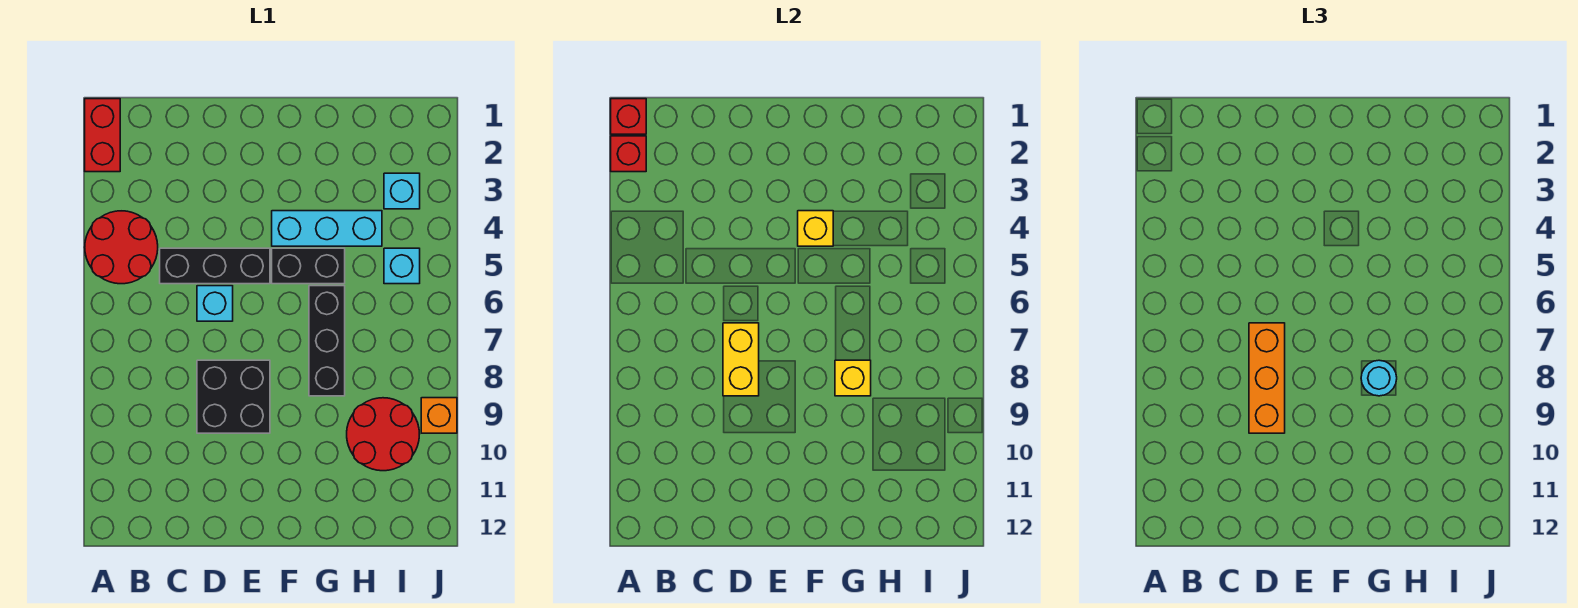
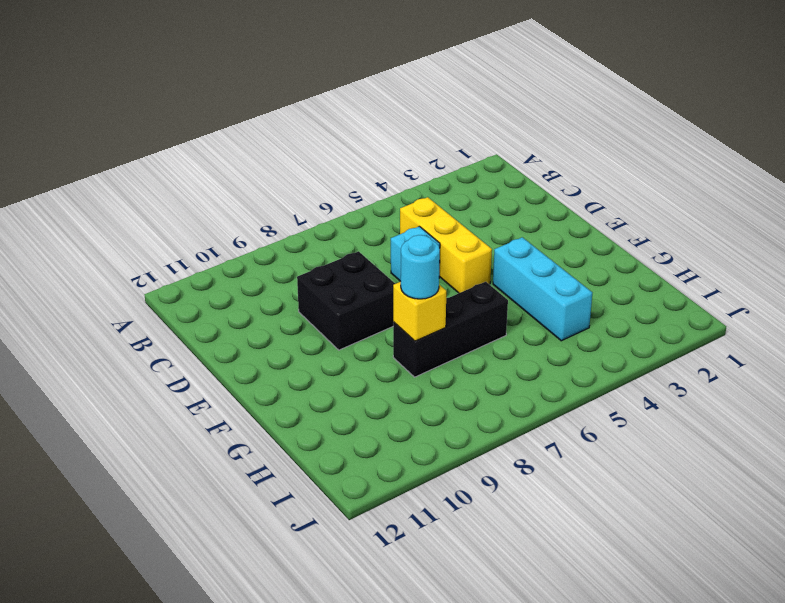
yellow 1x3 brick [400,197,492,293] -> black 1x3 brick [160,248,270,284]
none -> red 1x2 brick [85,99,120,172]
none -> red 2x2 round brick [85,211,158,284]
none -> black 1x2 brick [272,248,345,284]

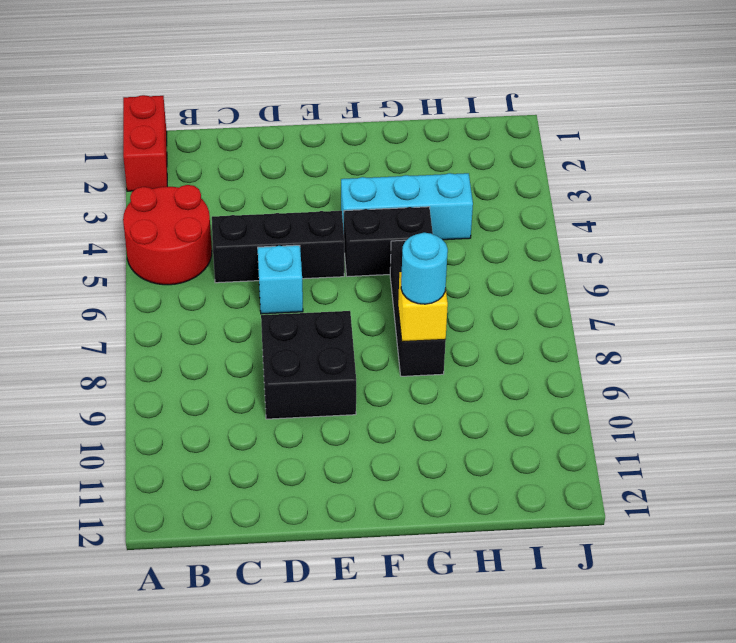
none -> red 2x2 round brick [347,398,419,471]
none -> cyan 1x1 brick [384,173,420,209]
none -> cyan 1x1 brick [384,248,420,284]

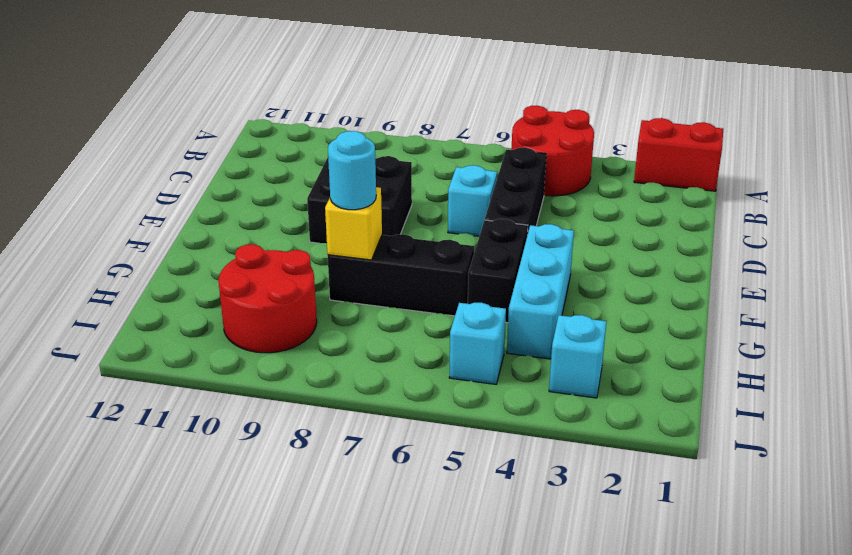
none -> orange 1x1 brick [421,398,457,433]
none -> red 1x1 brick [611,99,646,134]
none -> red 1x1 brick [611,136,646,172]

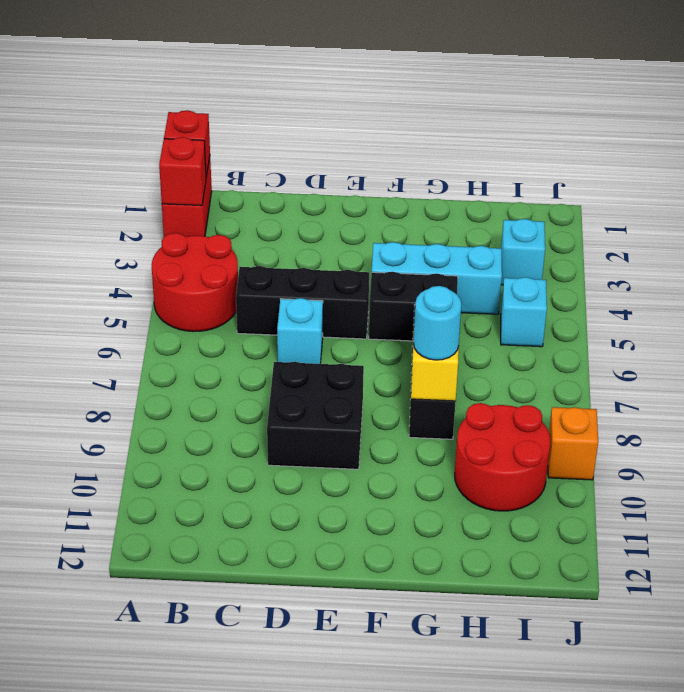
none -> yellow 1x2 brick [723,323,759,396]
none -> yellow 1x1 brick [798,211,833,246]
none -> orange 1x3 brick [1249,323,1285,433]

